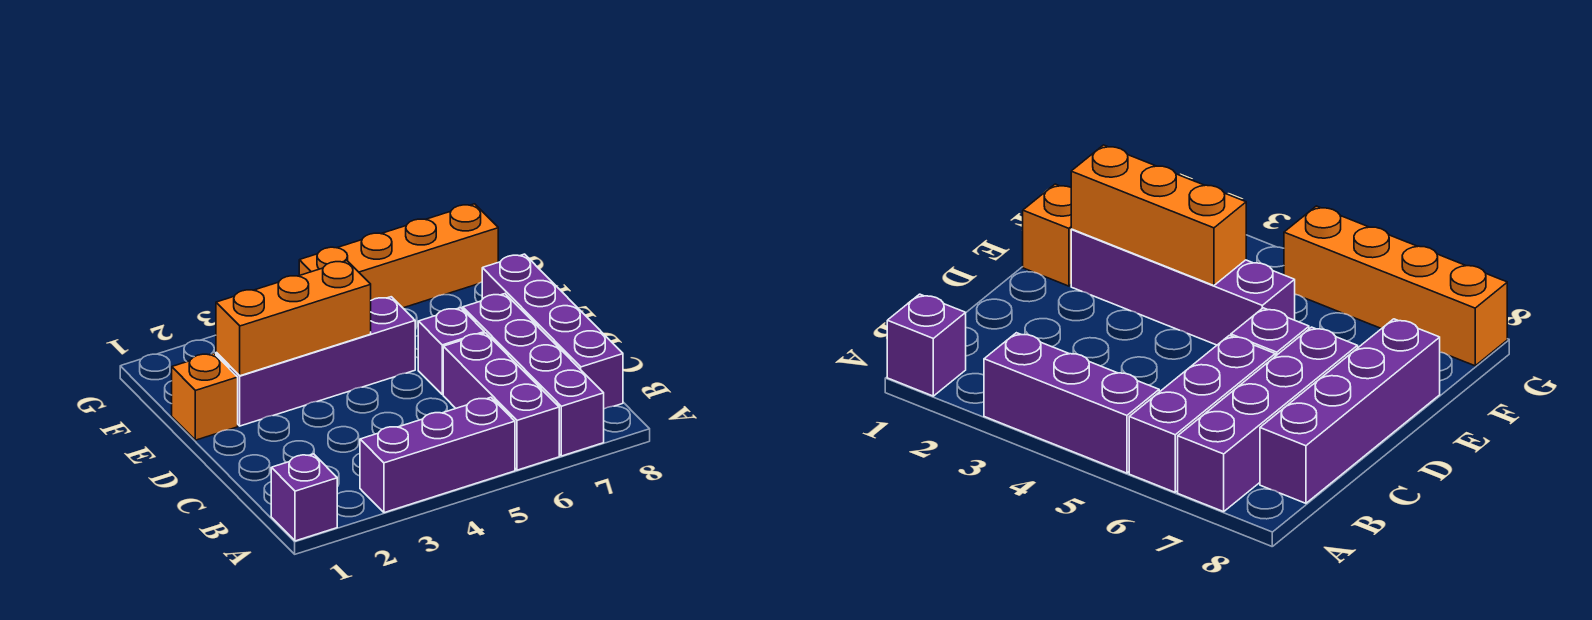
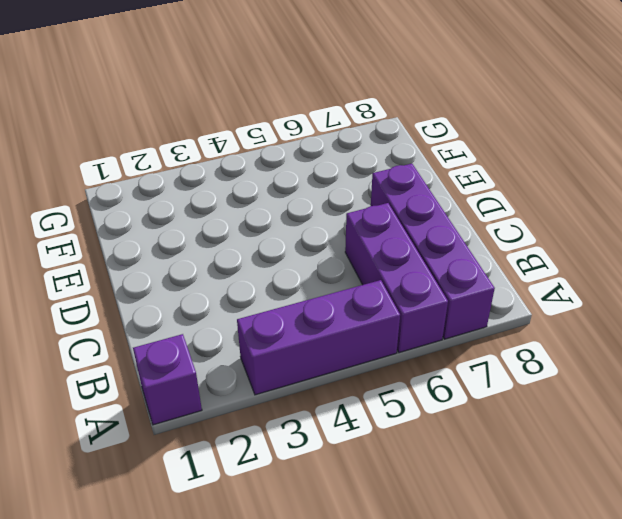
none -> purple 1x4 brick [482,254,623,409]
none -> purple 1x1 brick [418,308,484,395]

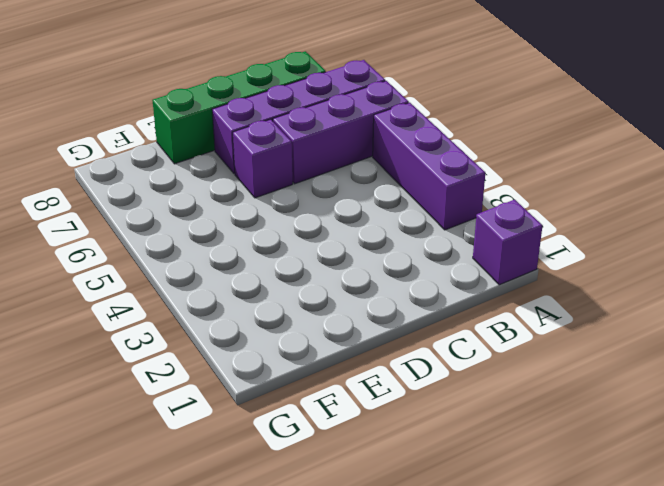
green 1x4 brick [152,51,326,164] -> purple 1x4 brick [482,254,623,409]
none -> orange 1x1 brick [172,353,238,440]
none -> purple 1x4 brick [216,297,415,426]

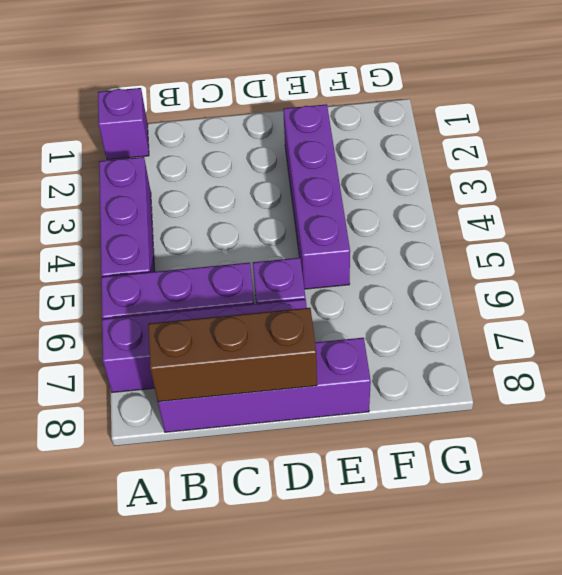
brown 1x3 brick [148,308,317,402] -> none
none -> orange 1x1 brick [172,353,238,440]
none -> orange 1x4 brick [299,204,498,308]

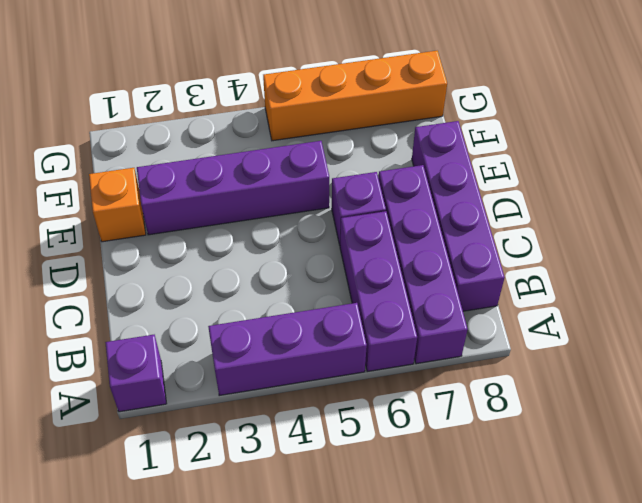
none -> orange 1x3 brick [216,261,371,376]

